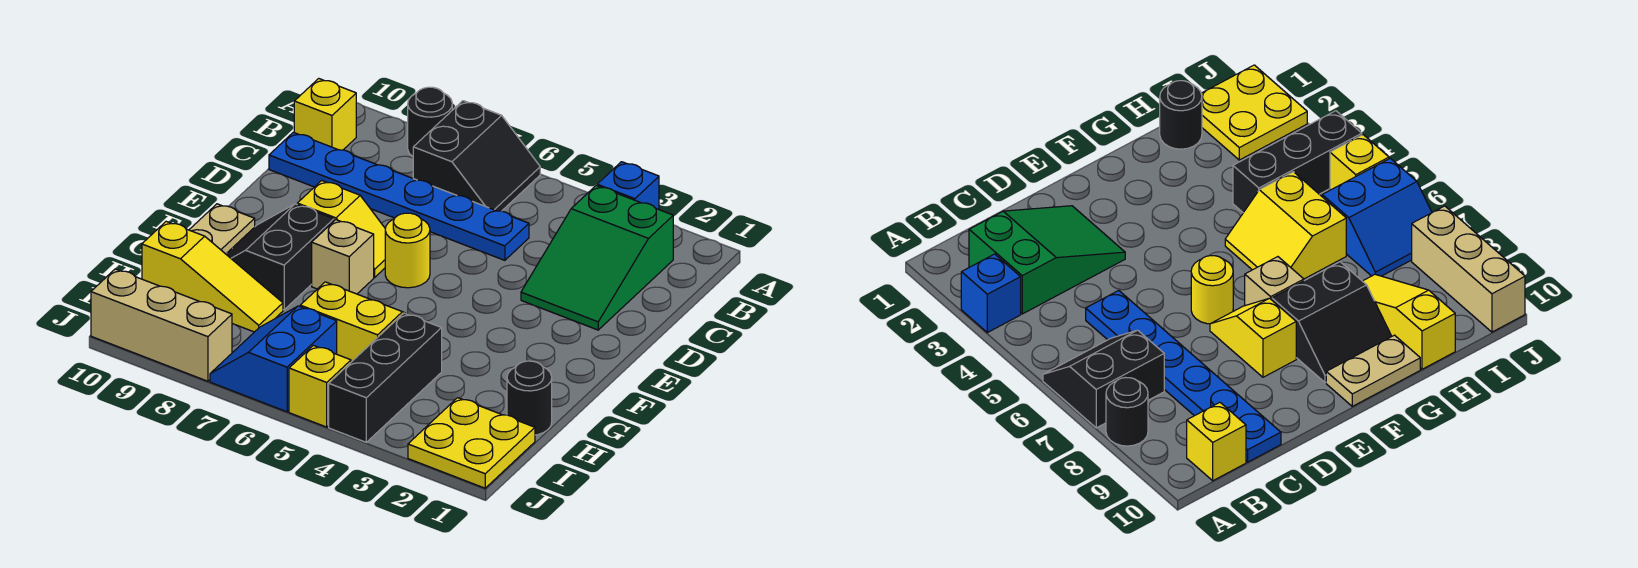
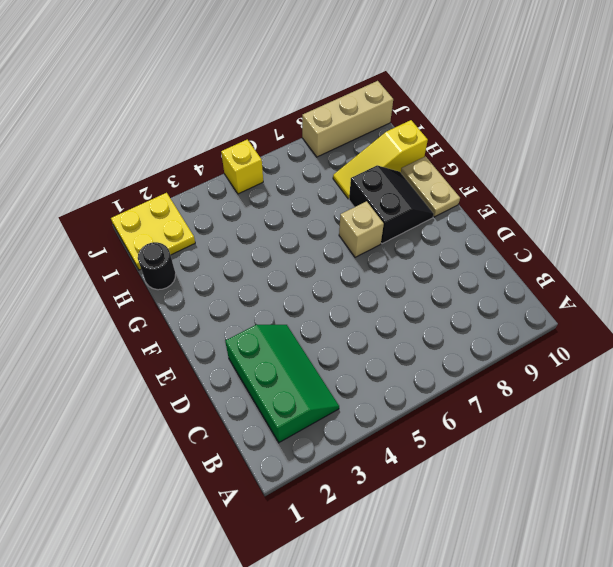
green 2x3 slope [225,325,339,442] -> green 2x3 slope turned to [521,186,673,330]
none -> blue 1x1 brick [597,162,659,209]
none -> black 2x2 slope [413,101,540,211]
none -> black 1x1 round brick [408,87,452,157]

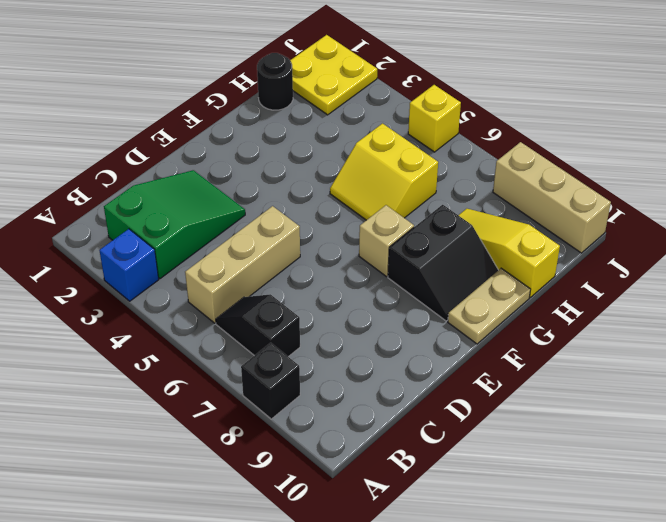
black 1x1 brick [241,343,300,419] -> black 1x1 round brick [408,87,452,157]
tan 1x3 brick [185,206,300,323] -> blue 1x6 plate [269,132,529,260]
black 1x2 slope [216,294,300,357] -> black 2x2 slope [413,101,540,211]
none -> yellow 1x1 brick [294,79,356,150]
none -> yellow 1x1 round brick [385,213,430,288]
none -> yellow 1x2 slope [297,180,385,277]

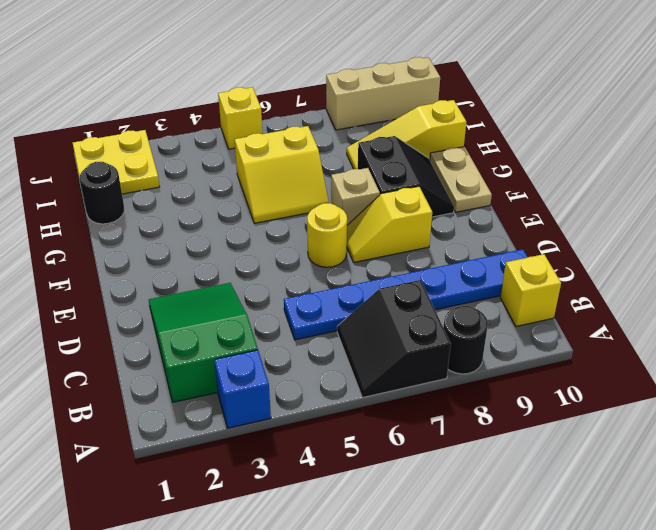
none -> black 1x3 brick [329,313,442,442]
none -> blue 2x2 slope [210,306,337,412]

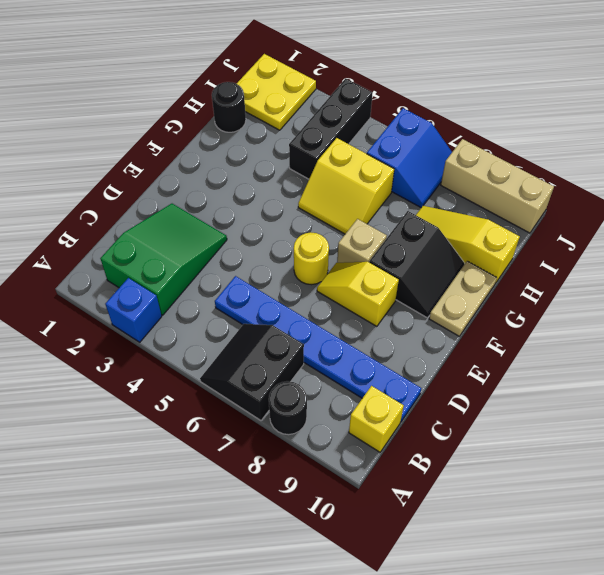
none -> yellow 1x1 brick [289,345,351,427]

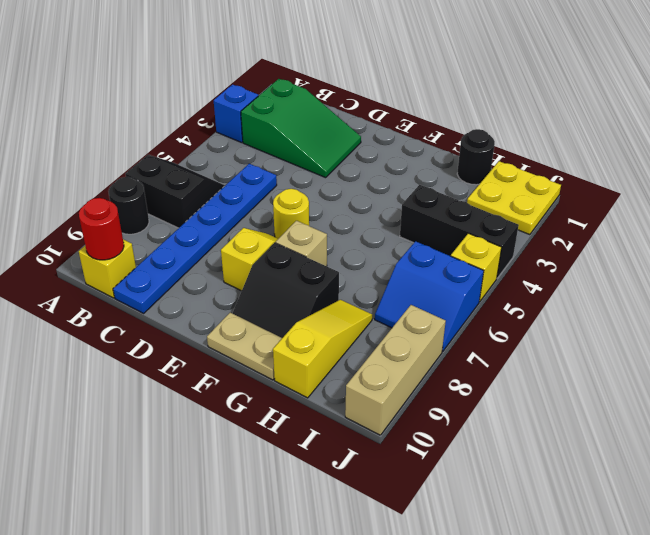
red 1x1 round brick [79,198,124,260] -> none
none -> yellow 2x2 slope [300,282,406,362]

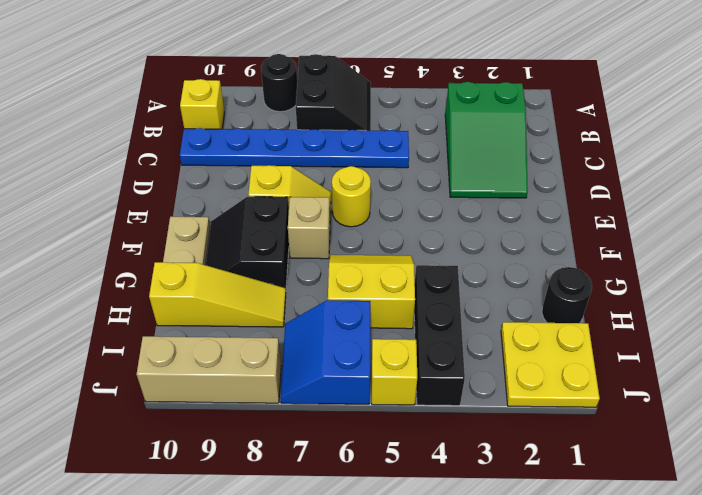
none -> blue 1x1 brick [597,162,659,209]

